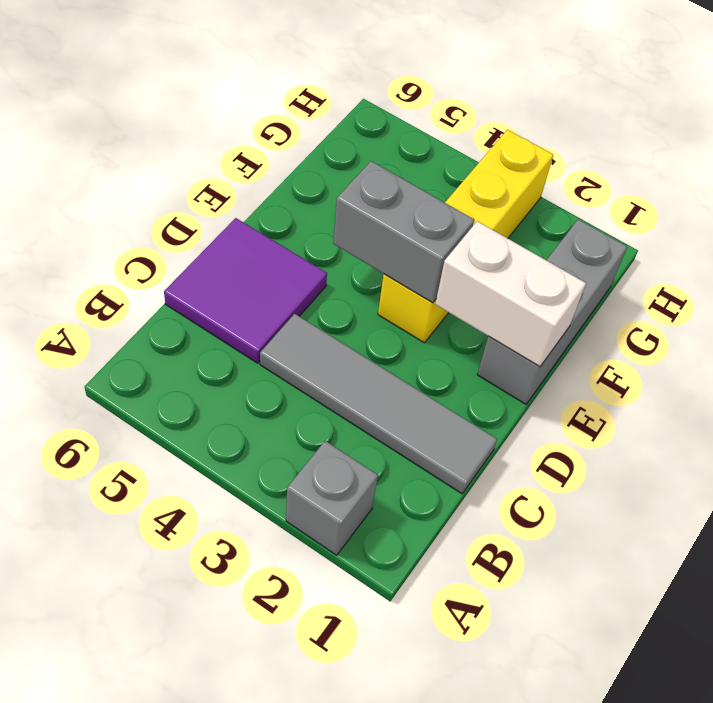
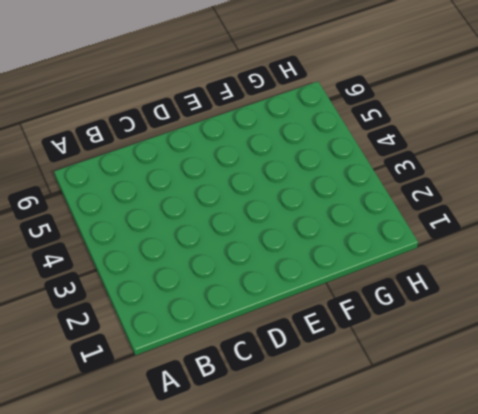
none -> grey 1x1 brick [286,441,378,555]
none -> grey 1x4 tile [260,314,497,494]

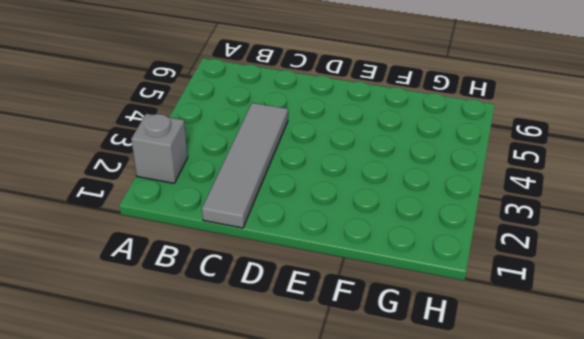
none -> purple 2x2 tile [164,218,327,363]
none -> grey 1x3 brick [477,219,627,404]

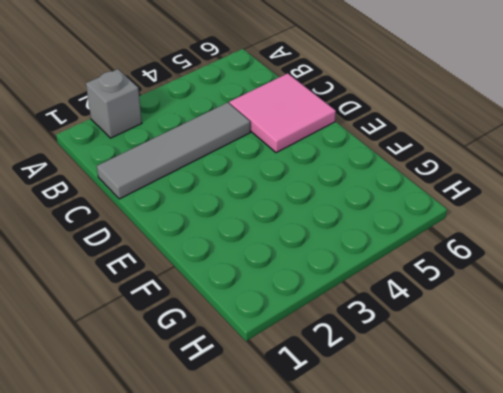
pink 2x2 tile [229,73,336,153] -> purple 2x2 tile [164,218,327,363]
none -> grey 1x3 brick [477,219,627,404]
none -> yellow 1x4 brick [378,130,553,343]

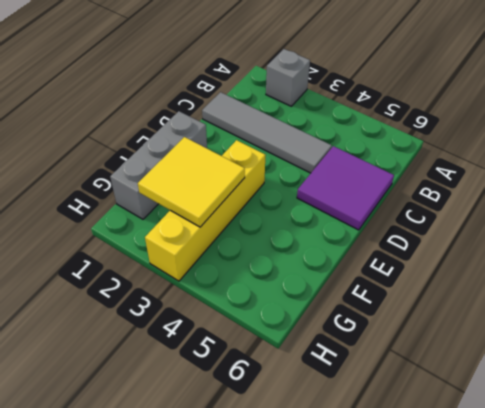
yellow 2x2 tile [138,137,245,227] -> none
none -> white 1x2 brick [435,221,586,366]
none -> grey 1x2 brick [333,161,474,303]

